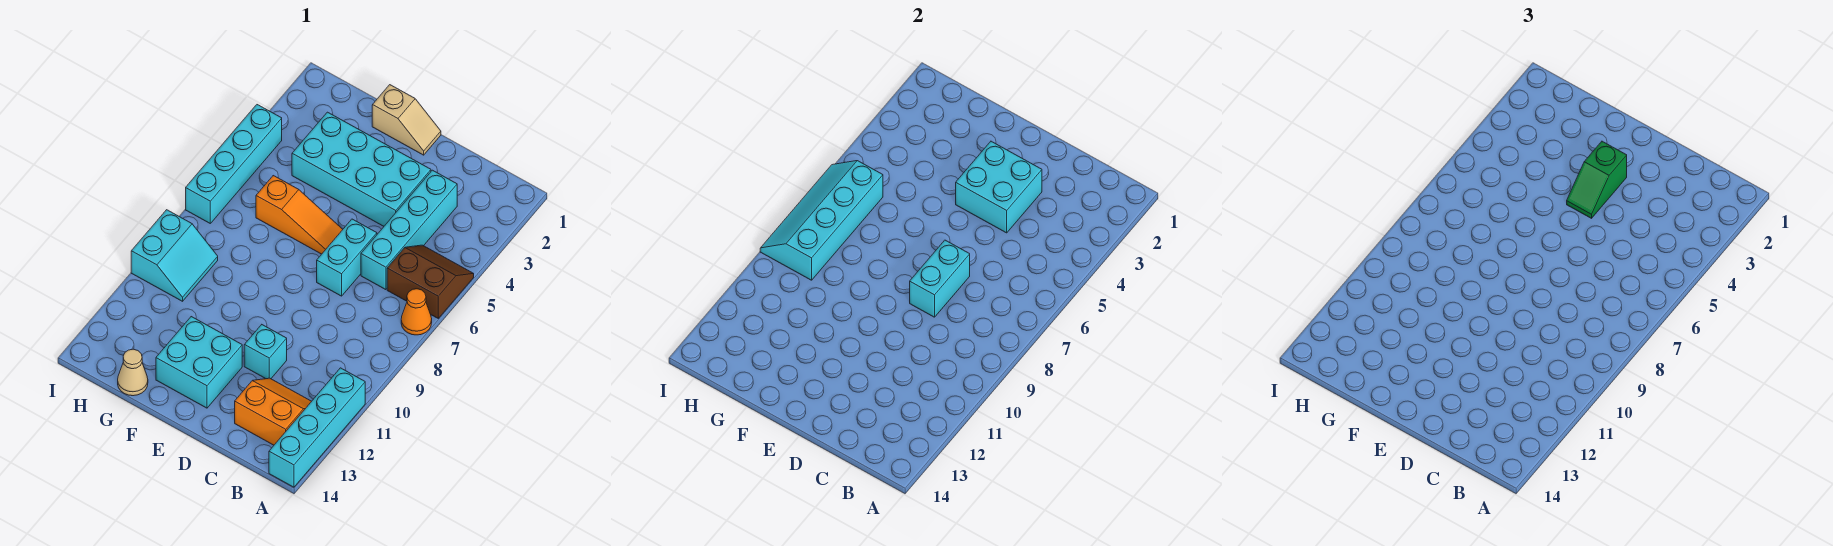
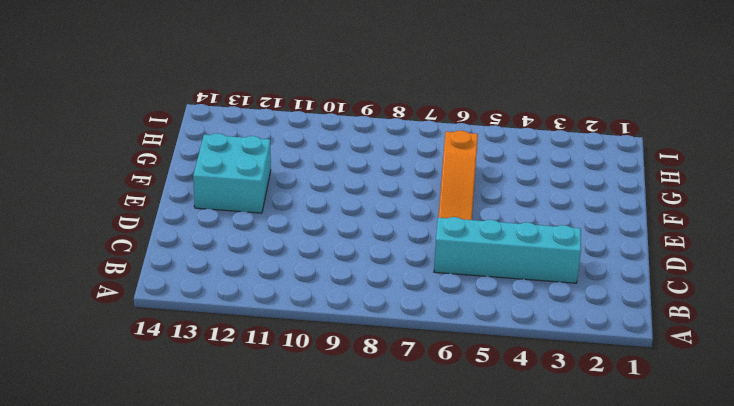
none -> brown 2x2 slope [387,245,474,318]
none -> orange 1x1 cone [401,289,432,335]
none -> cyan 1x4 brick [269,368,365,487]

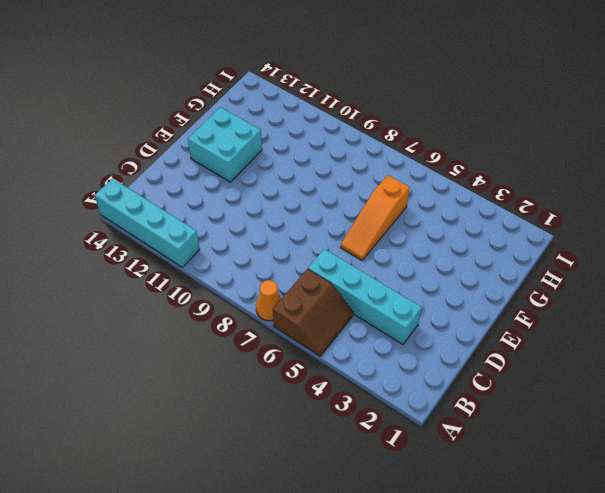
none -> orange 2x2 slope [235,378,312,445]
none -> cyan 2x4 brick [292,112,431,226]
none -> cyan 1x2 brick [317,219,377,296]

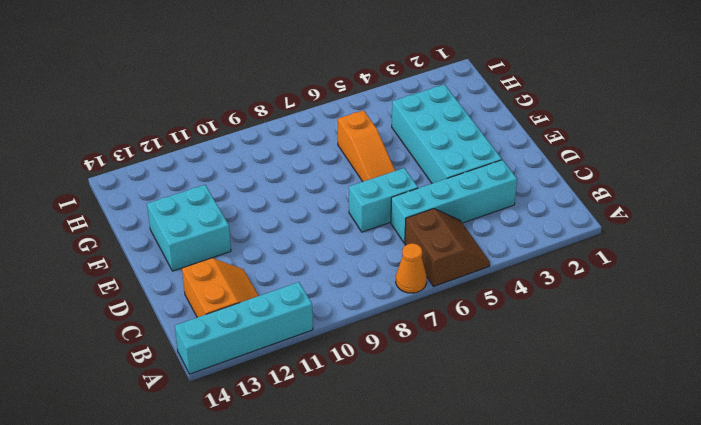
none -> cyan 1x1 brick [244,325,287,379]
none -> tan 1x2 slope [372,85,441,155]
none -> tan 1x1 cone [118,349,148,396]

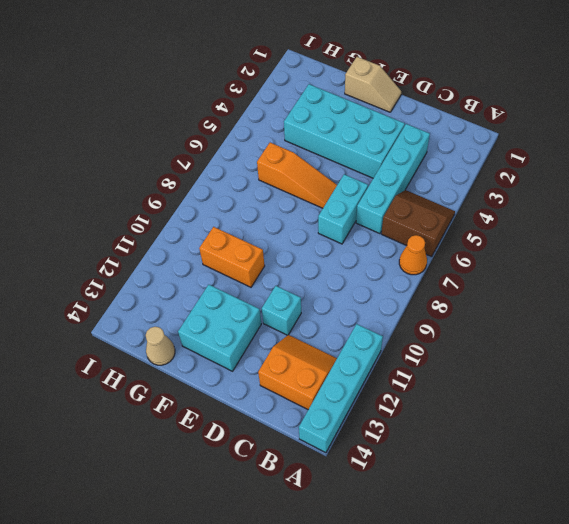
orange 1x2 brick [199,227,265,287] -> none
none -> cyan 2x2 slope [131,210,218,301]
none -> cyan 1x4 brick [186,105,282,223]
none -> cyan 2x2 brick [956,141,1042,233]

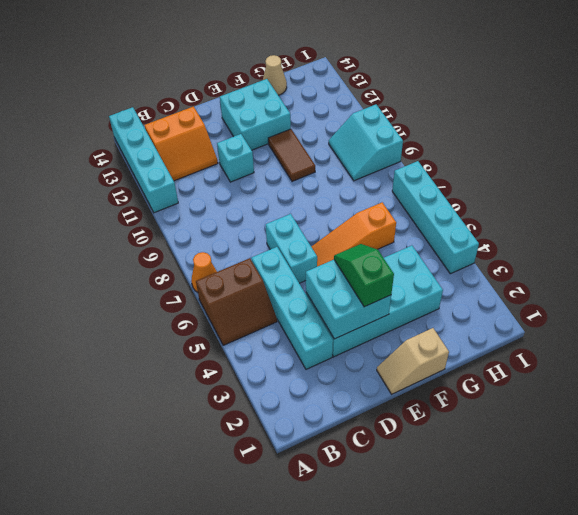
brown 1x2 tile [268,129,315,181] -> none
none -> cyan 1x2 brick [910,240,970,317]
none -> cyan 2x4 slope [760,161,883,280]

